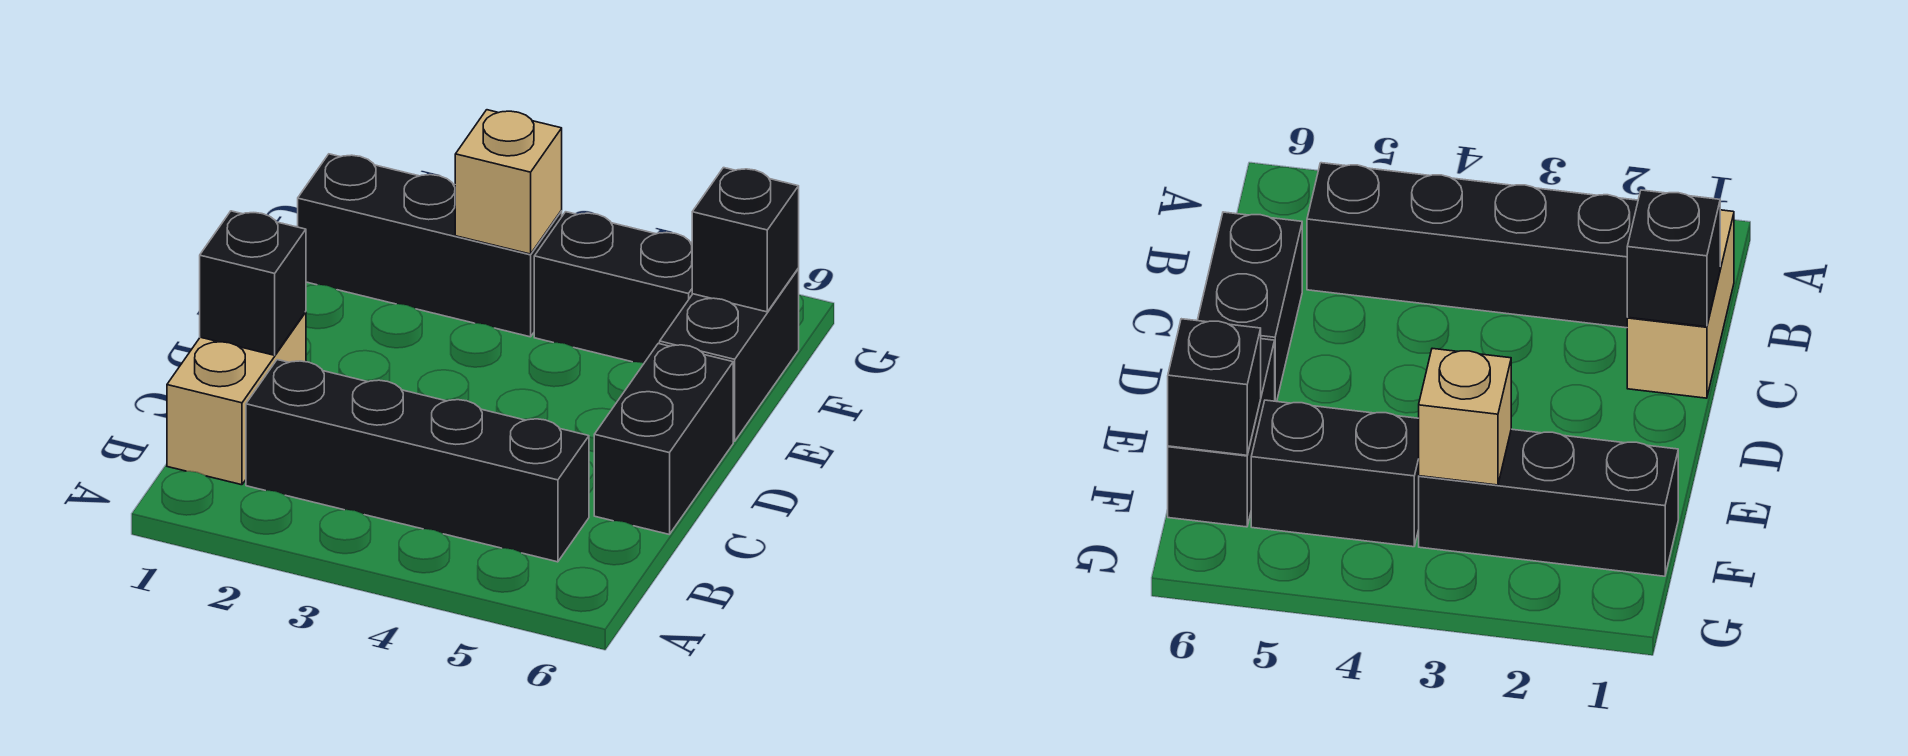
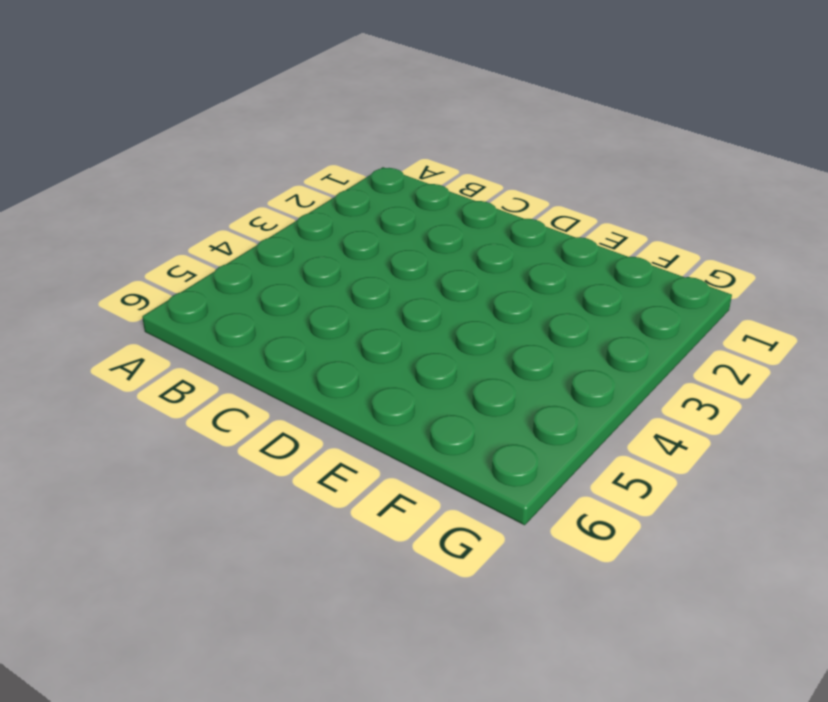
none -> tan 1x2 brick [167,312,306,485]
none -> black 1x4 brick [246,360,589,562]

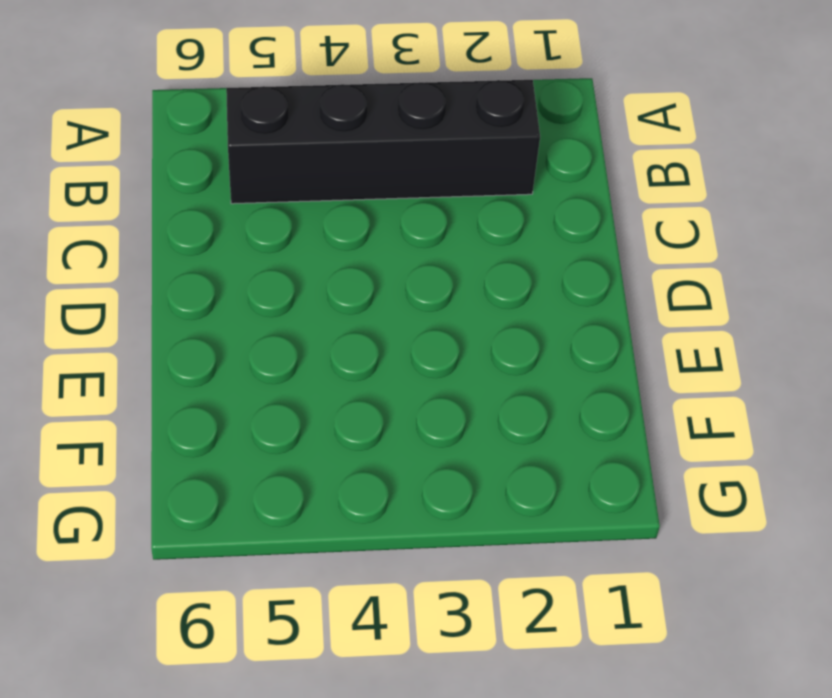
none -> tan 1x2 brick [167,312,306,485]
none -> black 1x2 brick [594,343,733,534]

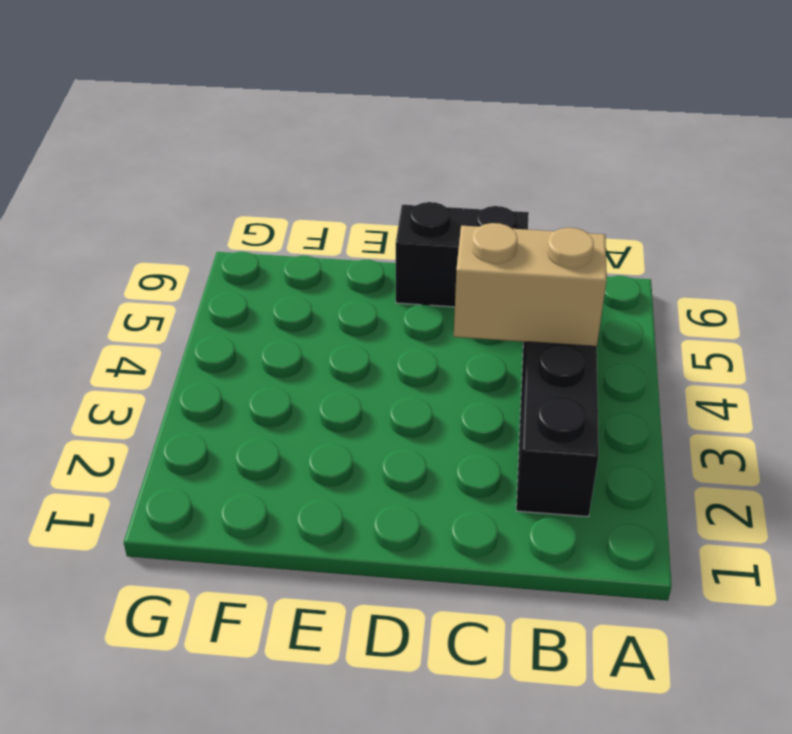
tan 1x2 brick [454,223,607,347] -> tan 1x2 brick moved to [167,312,306,485]
none -> black 1x2 brick [660,269,799,441]
none -> black 1x3 brick [298,154,562,337]

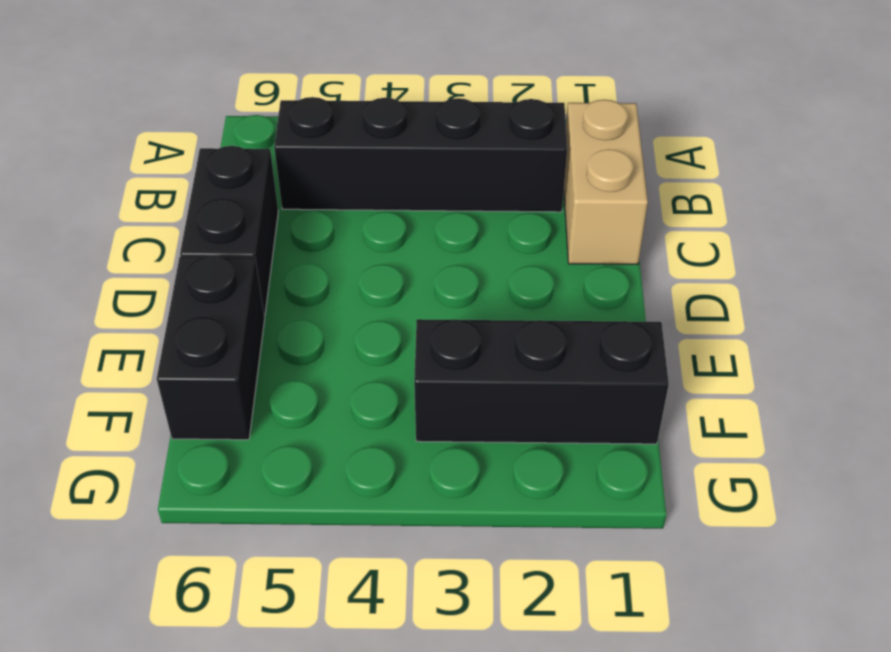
none -> black 1x2 brick [534,212,692,363]
none -> black 1x1 brick [200,211,306,355]

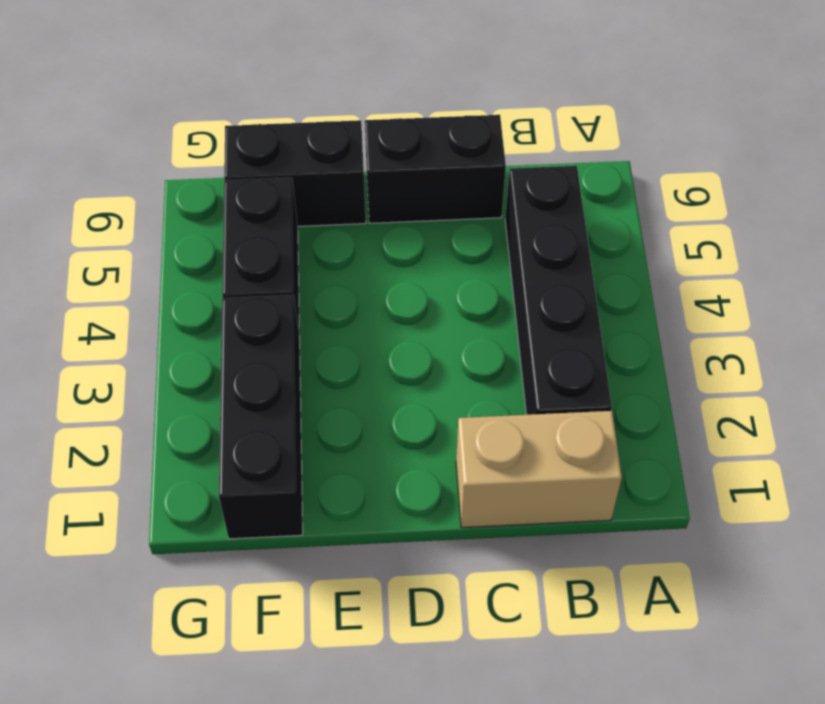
none -> black 1x1 brick [200,211,306,355]
none -> tan 1x1 brick [455,110,562,254]

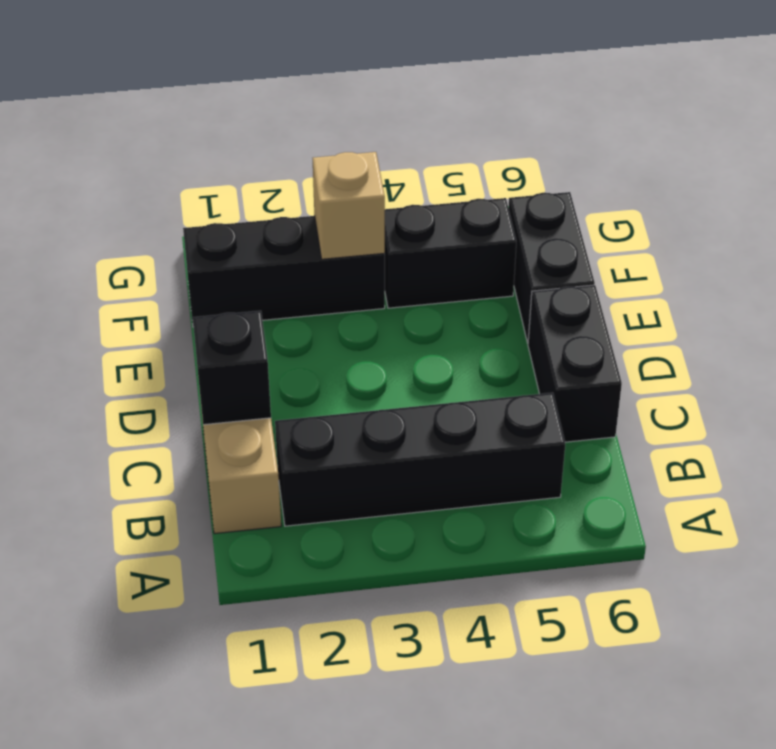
none -> black 1x1 brick [692,168,799,312]

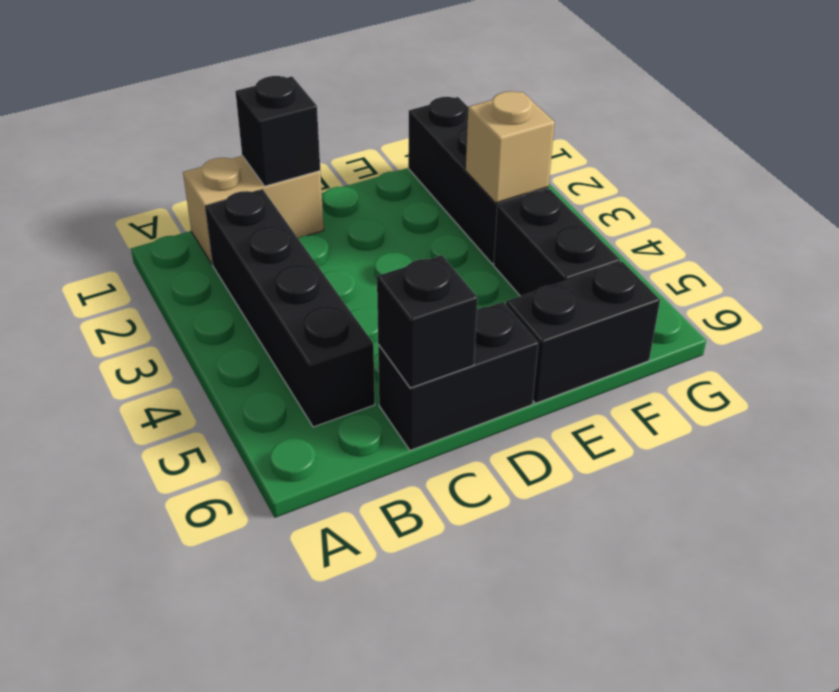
black 1x1 brick [377,255,478,388] -> black 1x1 brick moved to [692,168,799,312]

